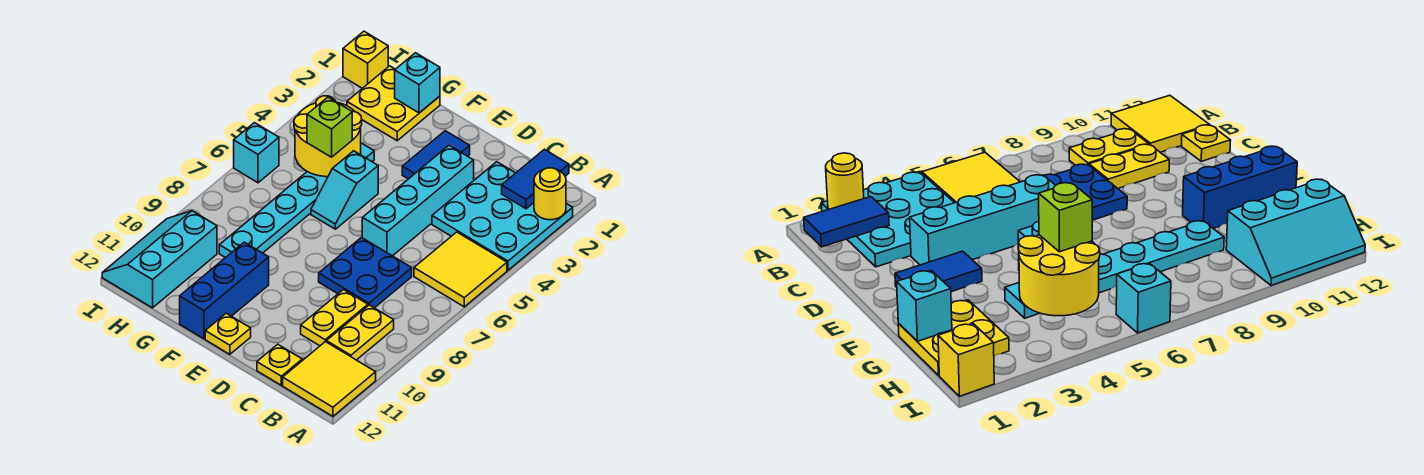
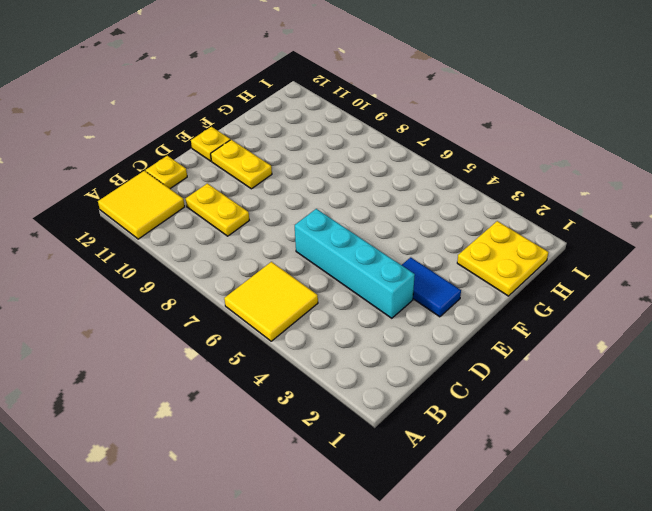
yellow 1x2 plate [211,140,272,189] -> yellow 1x2 plate moved to [326,305,394,360]
none -> cyan 3x3 plate [432,162,573,270]
none -> blue 2x2 plate [319,238,412,308]
none -> cyan 1x2 slope [311,151,378,229]

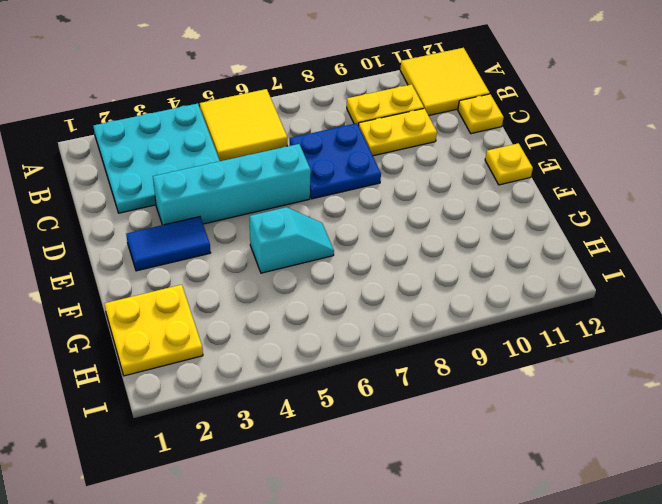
none -> blue 1x3 brick [180,242,269,339]
none -> cyan 1x6 plate [219,143,374,258]
none -> cyan 2x3 slope [102,211,217,308]

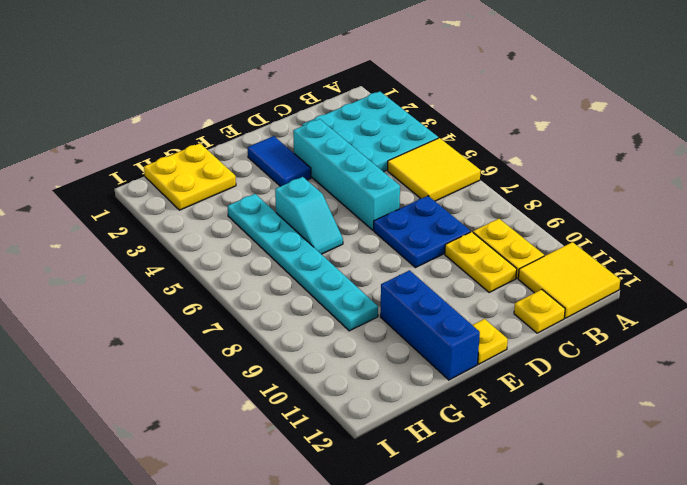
none -> cyan 2x3 slope [102,211,217,308]
none -> yellow 1x1 brick [343,31,388,88]
none -> cyan 1x1 brick [234,123,279,183]

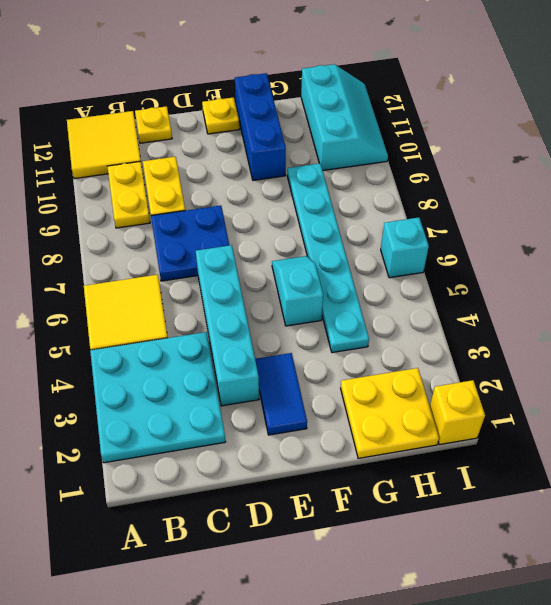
none -> yellow 1x1 round brick [534,168,566,220]
none -> blue 1x2 tile [502,149,569,209]
none -> cyan 1x1 brick [395,53,440,113]

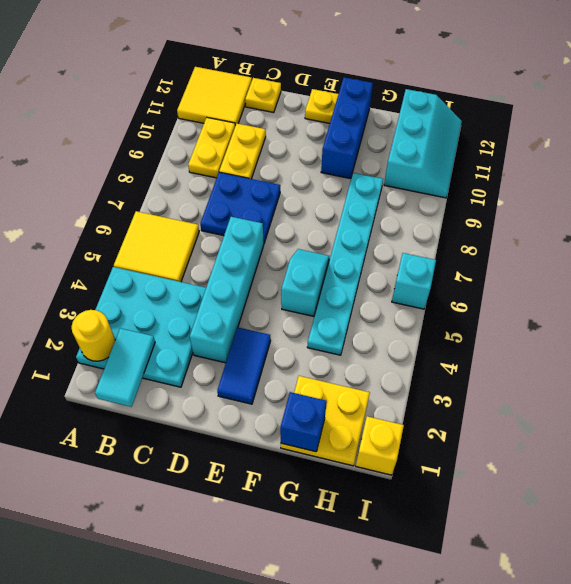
cyan 1x2 tile [95,328,155,407] -> blue 1x2 tile [502,149,569,209]
blue 1x1 brick [280,392,327,452] -> cyan 1x1 brick [395,53,440,113]
none -> yellow 2x2 round brick [294,96,362,177]
none -> lime 1x1 brick [307,97,352,157]

